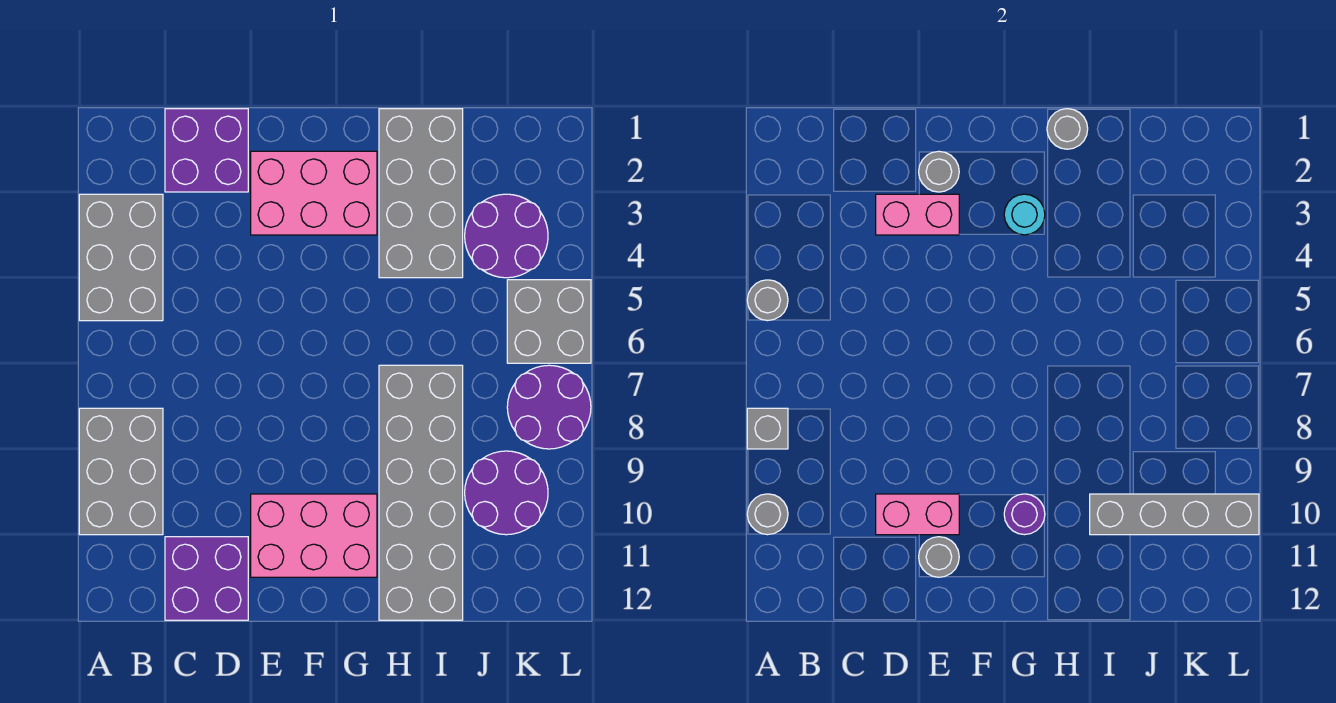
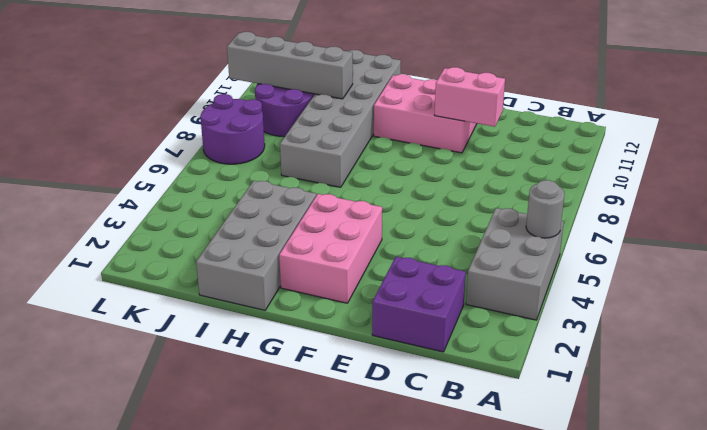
pink 2x3 brick [279,194,382,303] -> pink 2x3 brick turned to [251,151,377,235]
none -> grey 2x3 brick [79,408,163,535]
none -> purple 2x2 brick [165,537,248,620]
none -> purple 2x2 round brick [465,194,548,278]

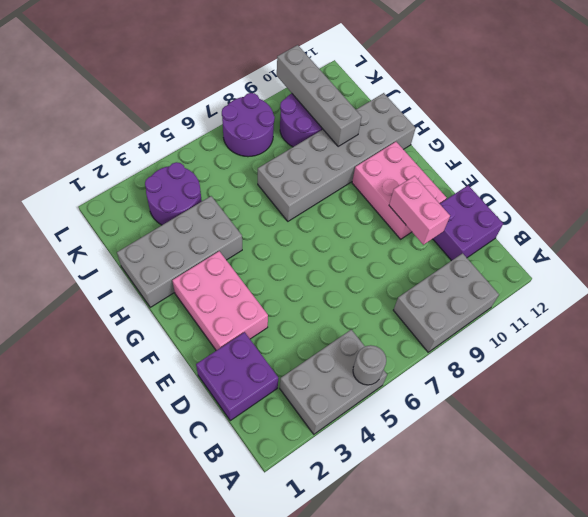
none -> grey 2x2 brick [507,280,591,363]
none -> grey 1x1 brick [747,408,788,449]
none -> grey 1x1 round brick [747,494,788,535]

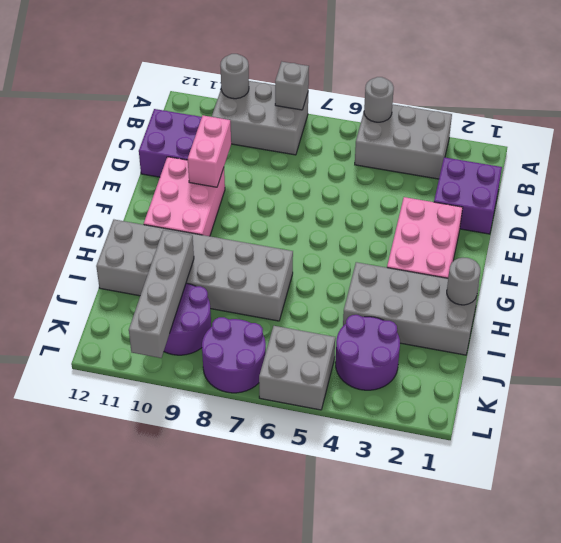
none -> pink 1x2 brick [876,194,959,235]
none -> grey 1x1 round brick [919,151,959,192]
none -> grey 1x1 round brick [919,537,959,577]

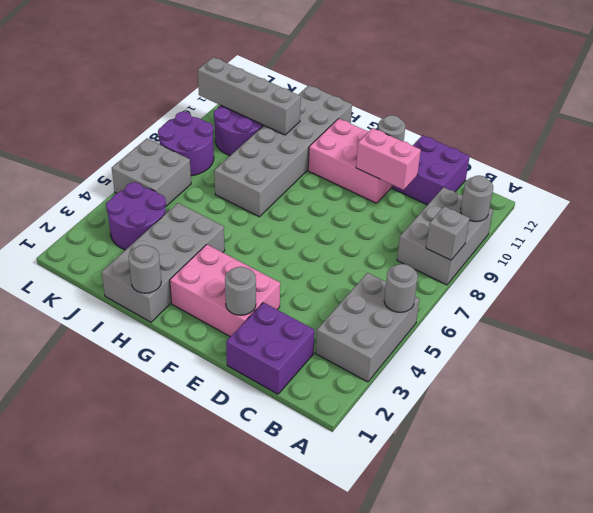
none -> pink 1x2 brick [876,194,959,235]
none -> cyan 1x1 round brick [1004,194,1045,235]
none -> purple 1x1 round brick [1004,494,1045,535]

